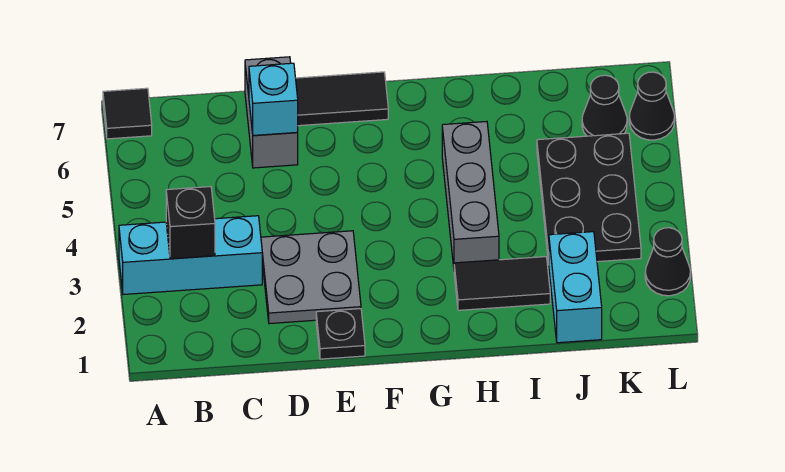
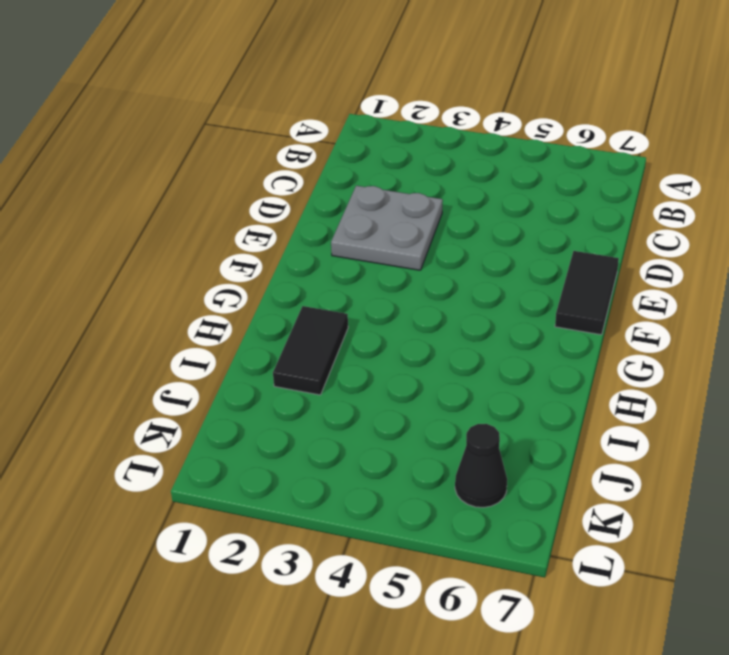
none -> cyan 1x3 brick [119,216,262,294]
none -> black 1x1 tile [103,88,152,139]
none -> grey 1x2 brick [245,57,298,168]

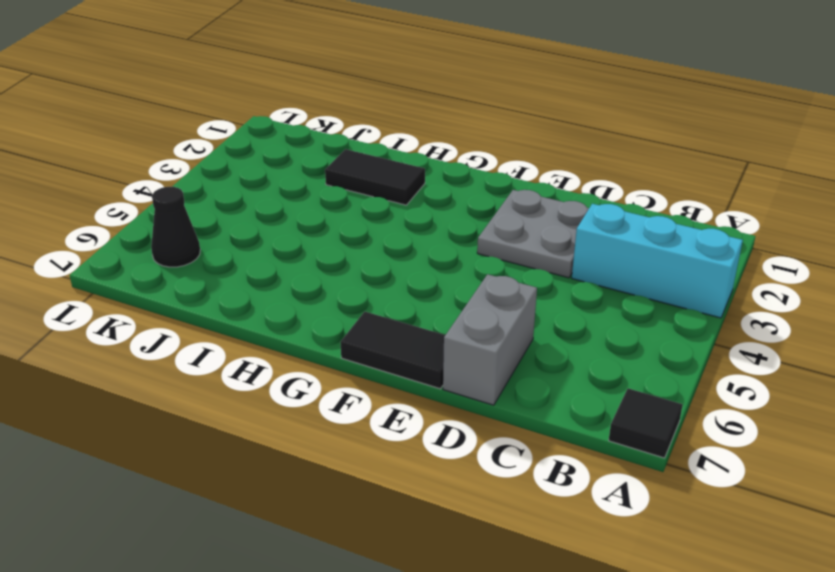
none -> black 1x1 plate [316,309,365,359]
none -> grey 1x3 brick [442,122,499,267]
none -> cyan 1x2 brick [549,232,602,343]

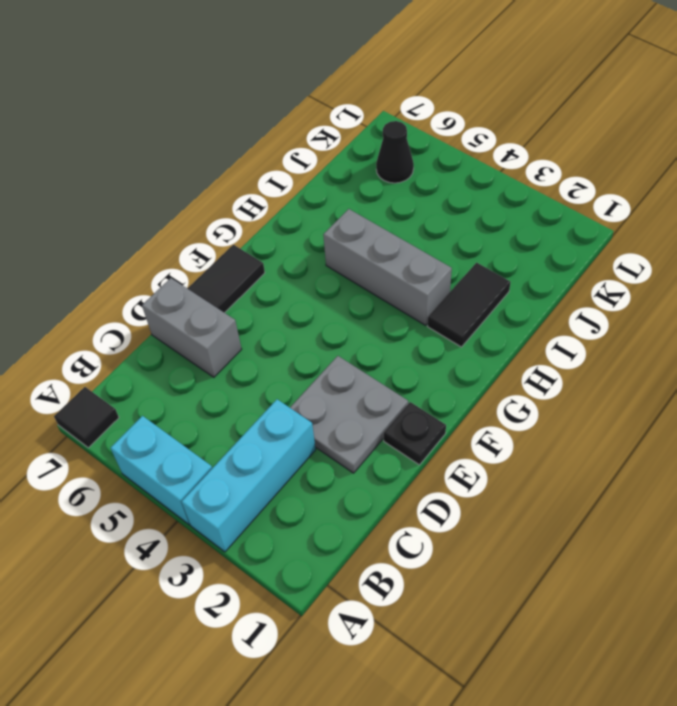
cyan 1x2 brick [111,416,212,525] -> cyan 1x2 brick moved to [549,232,602,343]
none -> black 2x3 plate [537,133,641,263]
none -> black 1x1 cone [645,228,690,296]
none -> black 1x1 cone [629,72,675,140]

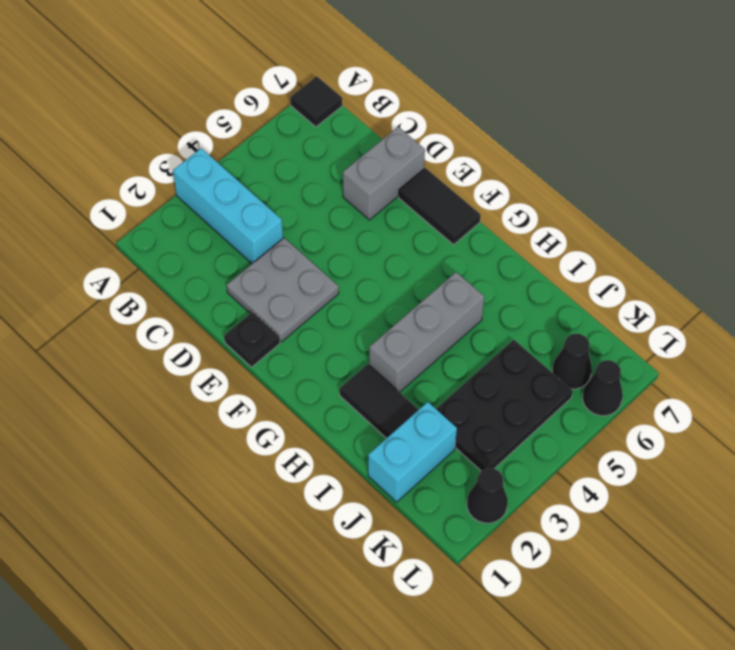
none -> black 1x1 brick [166,187,215,259]
none -> cyan 1x1 brick [249,63,298,135]

